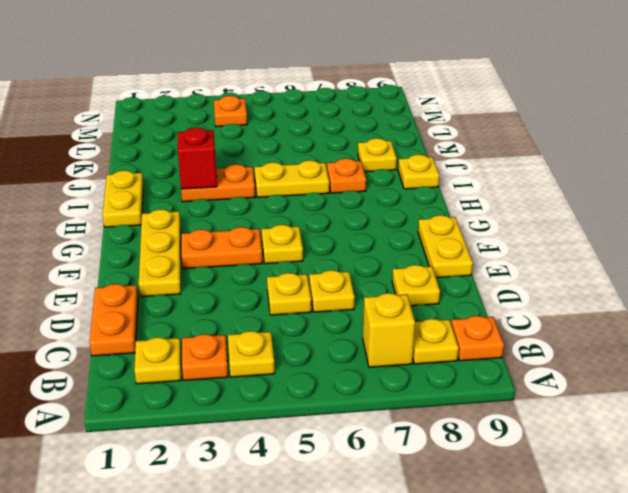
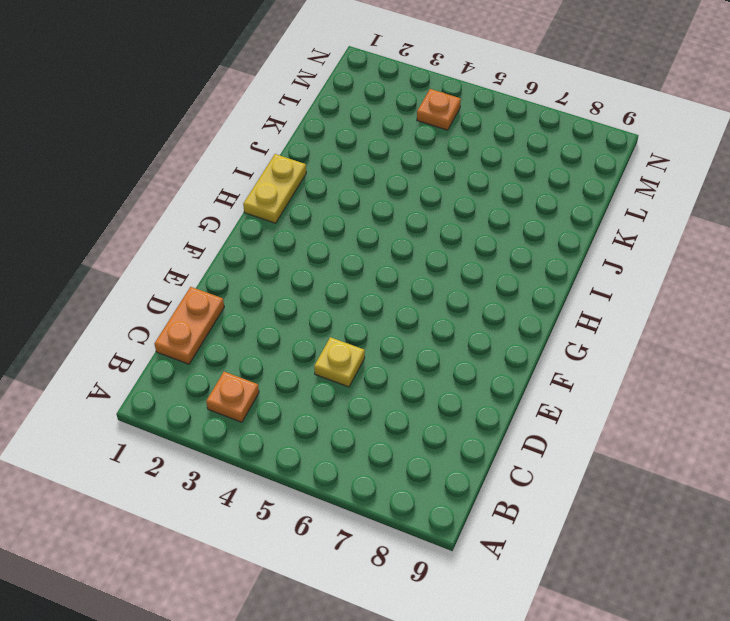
none -> yellow 1x1 plate [134,337,181,384]
none -> yellow 1x1 plate [228,331,275,377]
none -> yellow 1x1 brick [363,293,415,367]

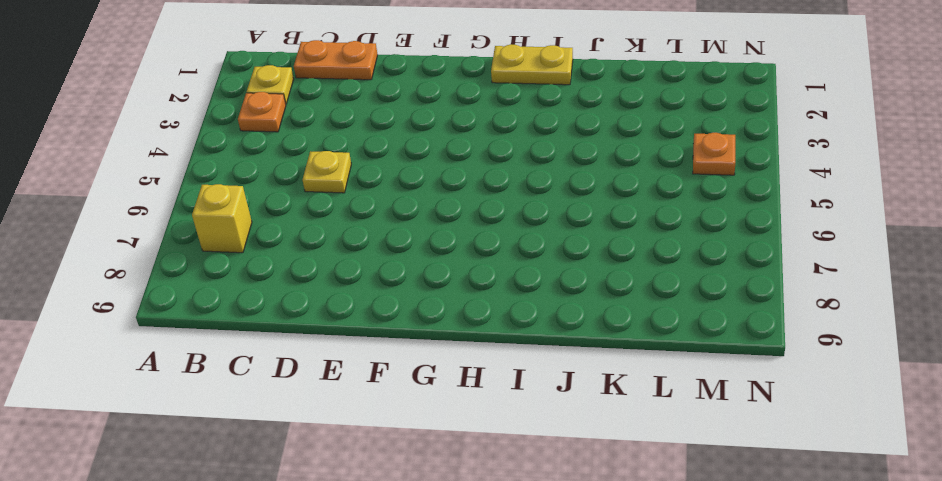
none -> yellow 1x1 plate [228,331,275,377]
none -> yellow 1x1 plate [413,319,459,364]
none -> orange 1x1 plate [451,316,504,361]

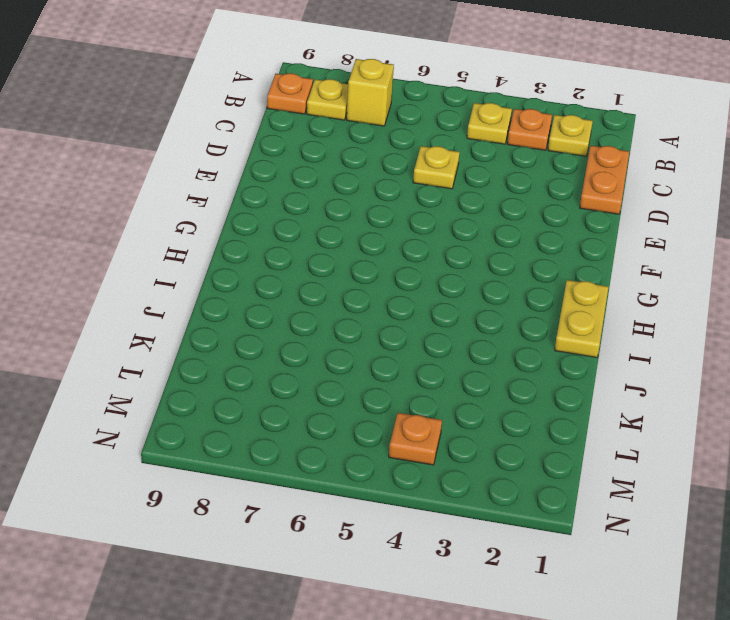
none -> yellow 1x1 plate [309,270,355,312]
none -> yellow 1x1 plate [392,265,440,306]
none -> yellow 1x3 plate [139,209,181,297]

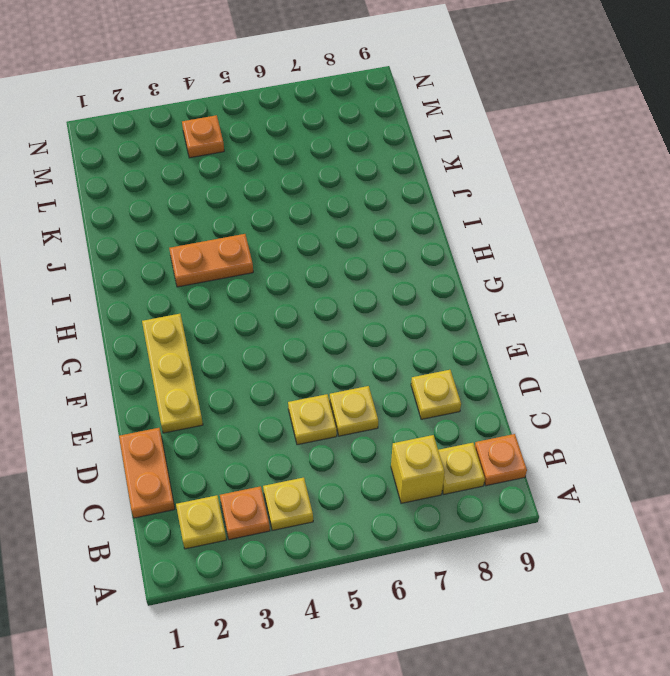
none -> yellow 1x2 plate [418,215,473,278]
none -> orange 1x2 plate [181,227,262,269]
none -> yellow 1x1 plate [262,225,303,264]

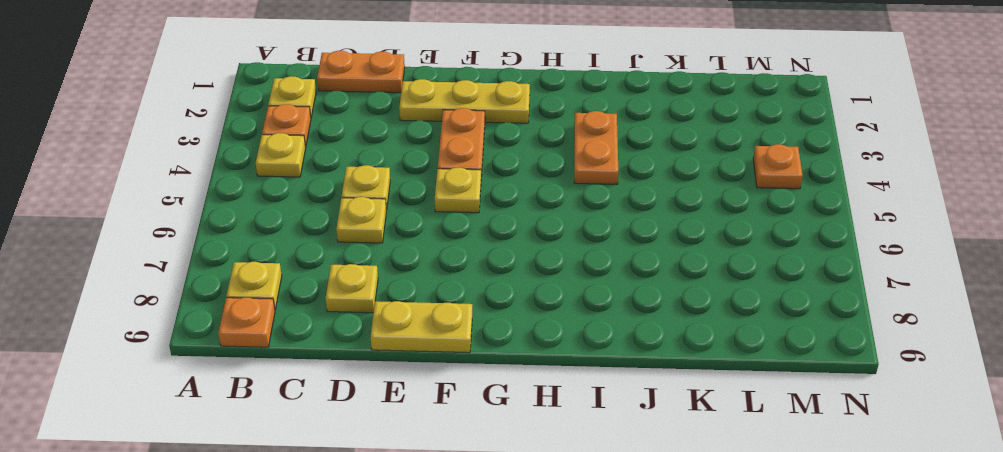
none -> yellow 1x1 brick [363,293,415,367]
none -> yellow 1x2 plate [103,170,143,227]
none -> yellow 1x2 plate [254,160,329,197]

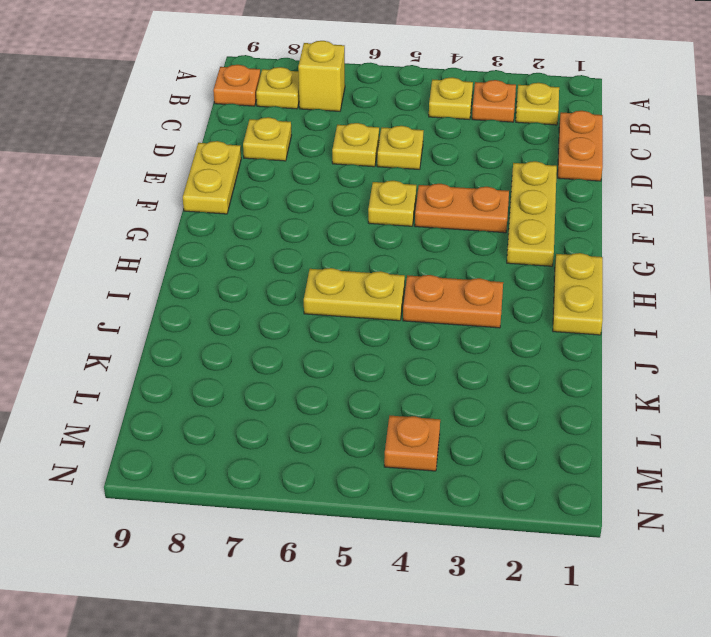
none -> orange 1x1 plate [327,158,366,193]
none -> yellow 1x1 plate [398,155,439,189]
none -> yellow 1x1 plate [358,138,397,172]

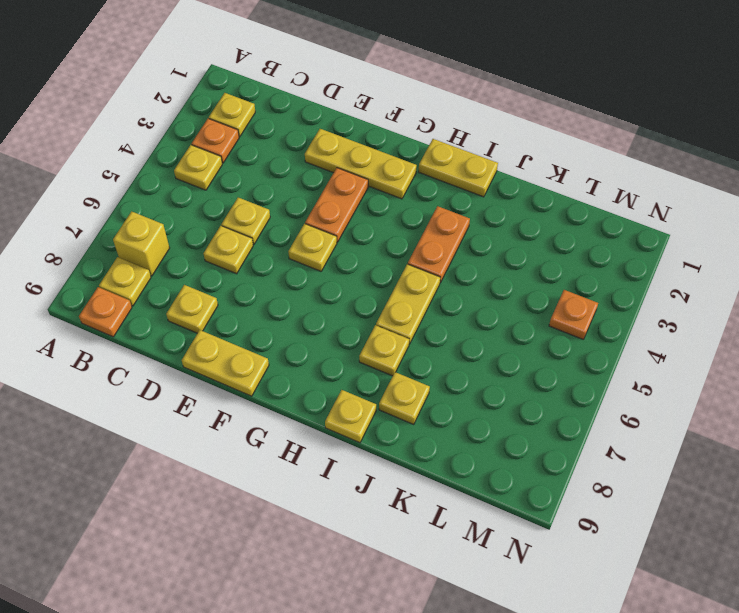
yellow 1x1 plate [359,325,409,376] -> orange 1x1 plate [327,158,366,193]
none -> orange 1x2 plate [90,284,138,356]
none -> red 1x1 brick [178,127,217,189]

